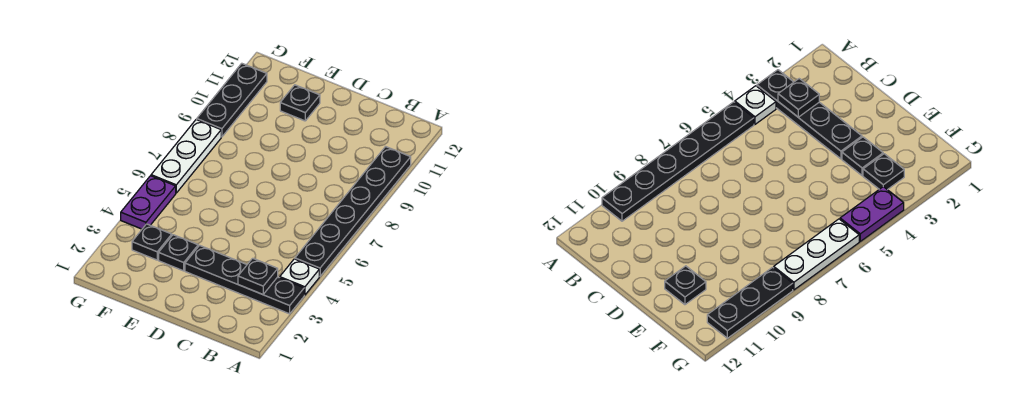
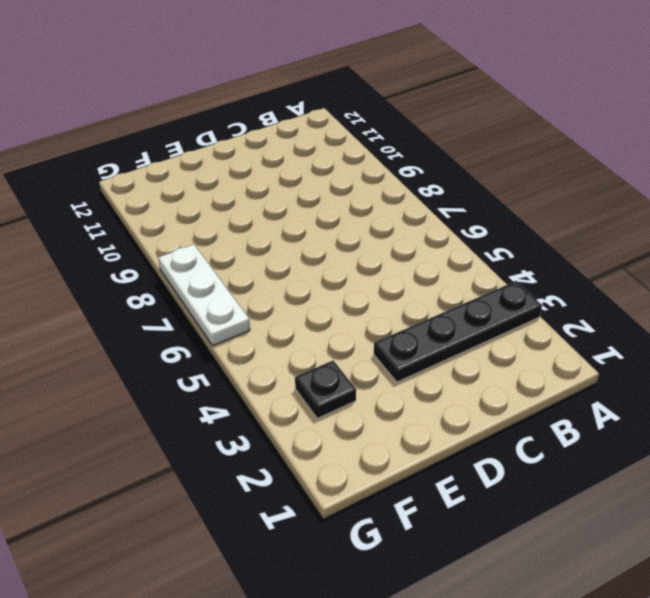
none -> white 1x1 plate [280,259,319,295]
none -> black 1x6 plate [295,147,411,276]

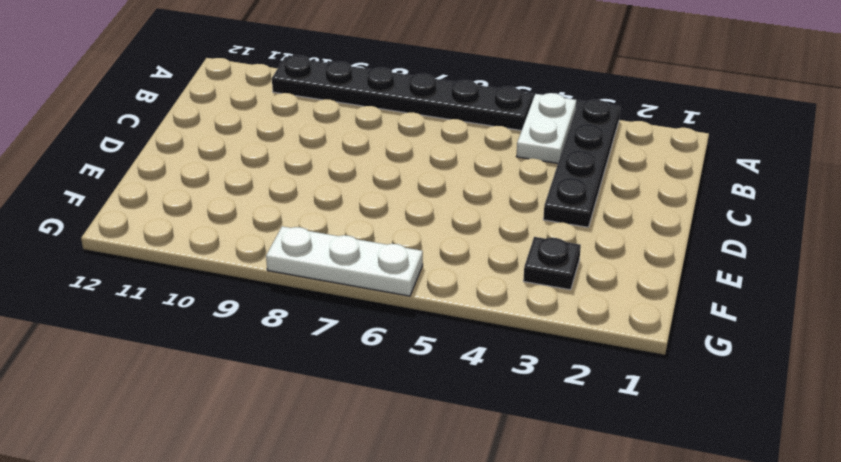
white 1x2 plate [516,93,576,163] -> white 1x1 plate [280,259,319,295]
none -> black 1x1 plate [159,235,198,271]
none -> black 1x1 plate [280,85,320,121]

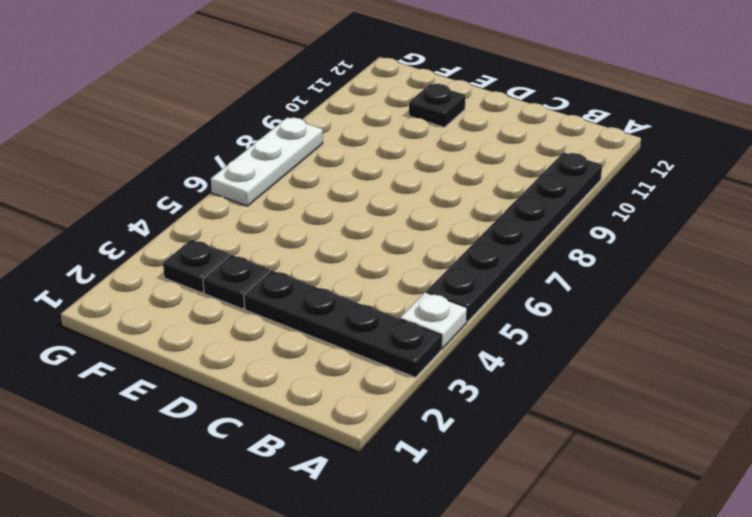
none -> purple 1x2 plate [121,176,176,229]
none -> black 1x3 plate [197,63,267,137]

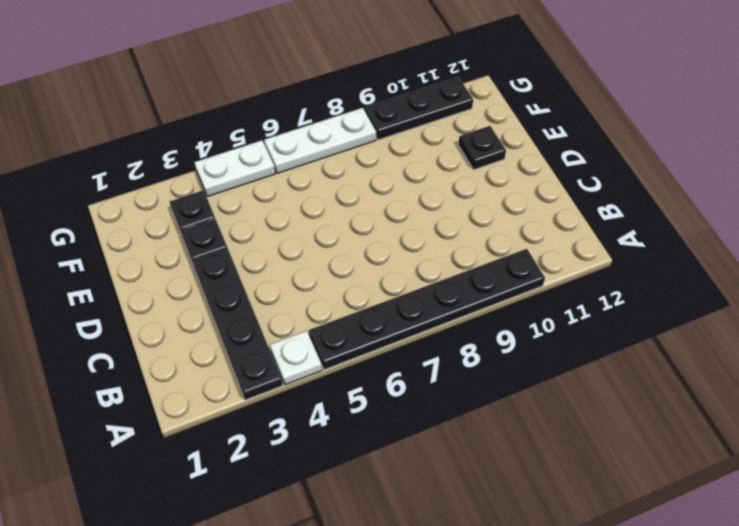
white 1x2 plate [194,140,275,197] -> purple 1x2 plate [121,176,176,229]
none -> black 1x1 plate [238,258,278,294]

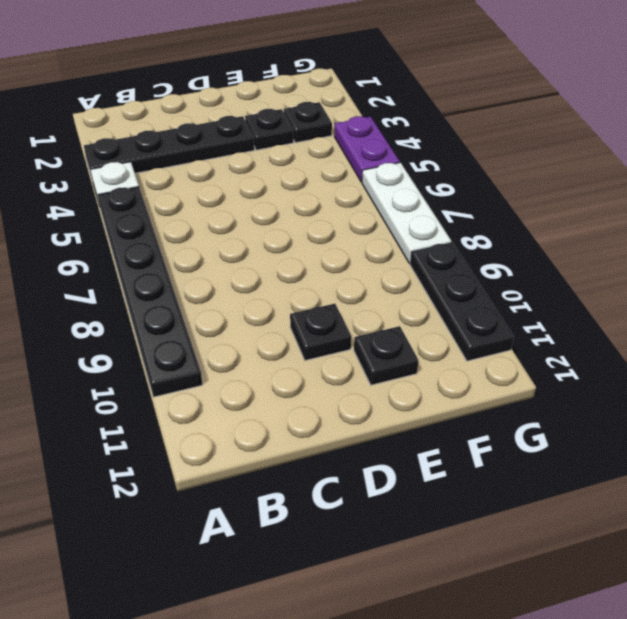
black 1x1 plate [290,304,351,360] -> black 1x1 plate moved to [238,258,278,294]

